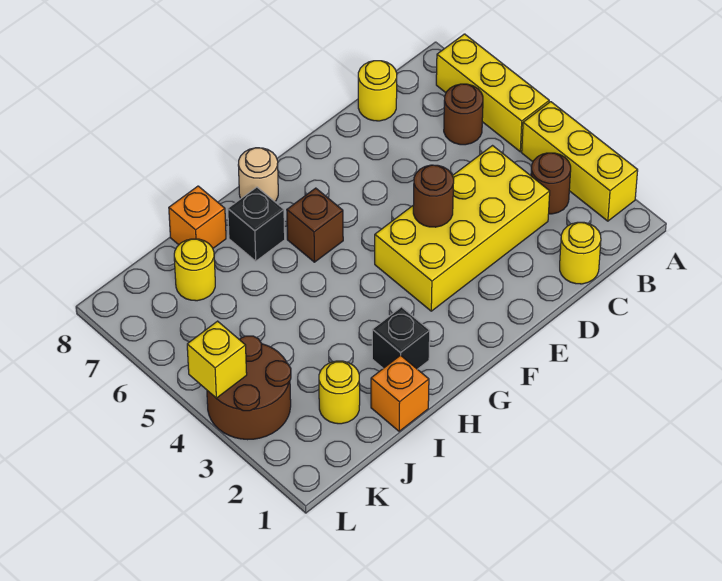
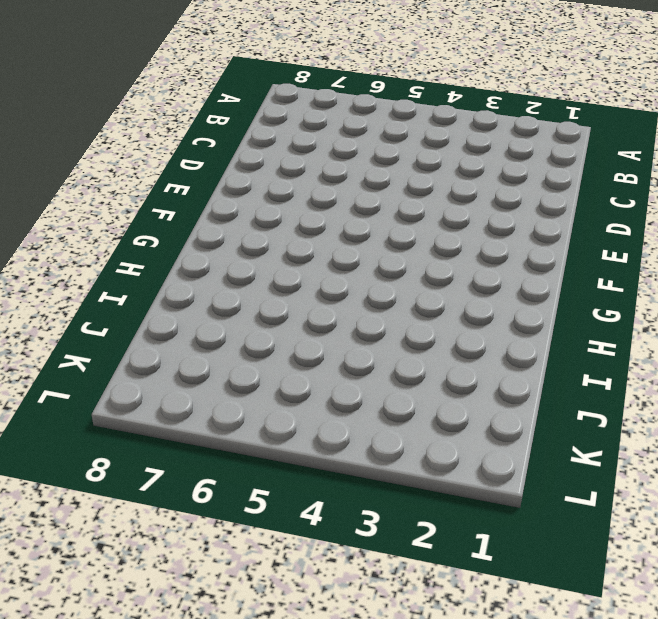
none -> yellow 1x3 brick [522,102,638,221]
none -> yellow 1x3 brick [436,34,549,152]
none -> brown 1x1 round brick [531,153,571,214]

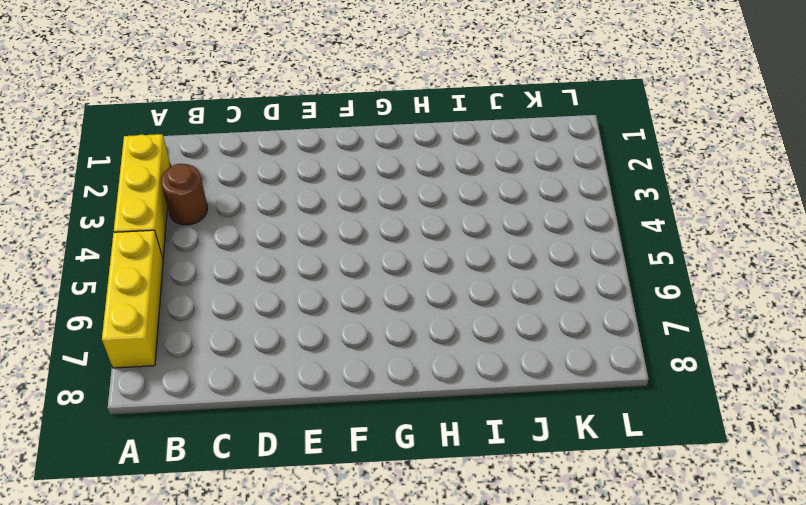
none -> brown 1x1 round brick [444,84,483,145]
none -> yellow 1x1 round brick [560,222,601,284]
none -> yellow 2x4 brick [375,146,550,311]

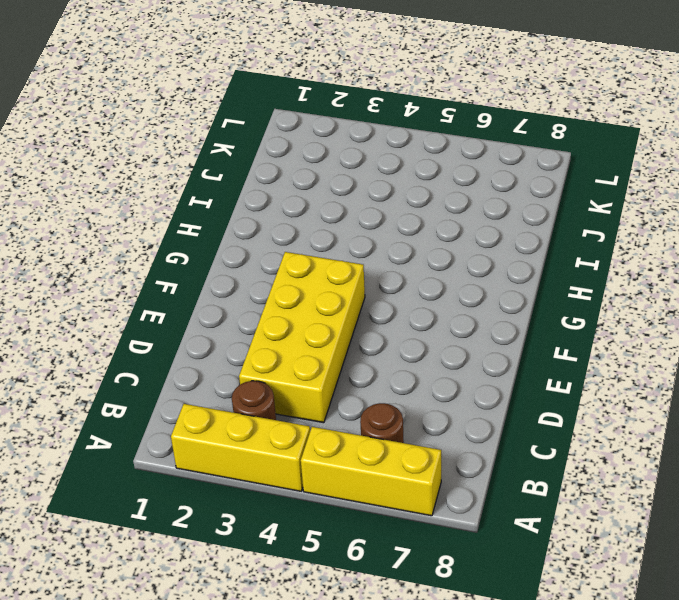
none -> yellow 1x1 round brick [560,222,601,284]
none -> yellow 1x1 round brick [358,61,397,121]
none -> brown 1x1 brick [287,188,343,262]

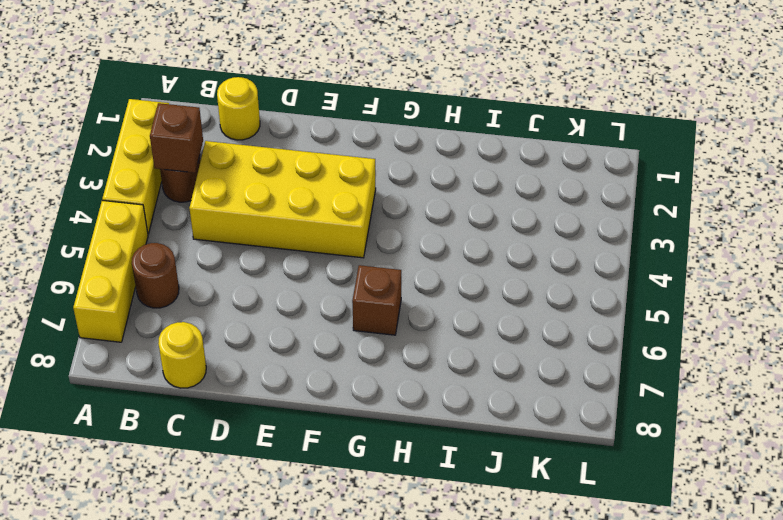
brown 1x1 brick [150,103,203,173] -> none
none -> tan 1x1 round brick [238,148,278,202]
none -> black 1x1 brick [372,307,430,369]
none -> black 1x1 brick [228,187,285,261]

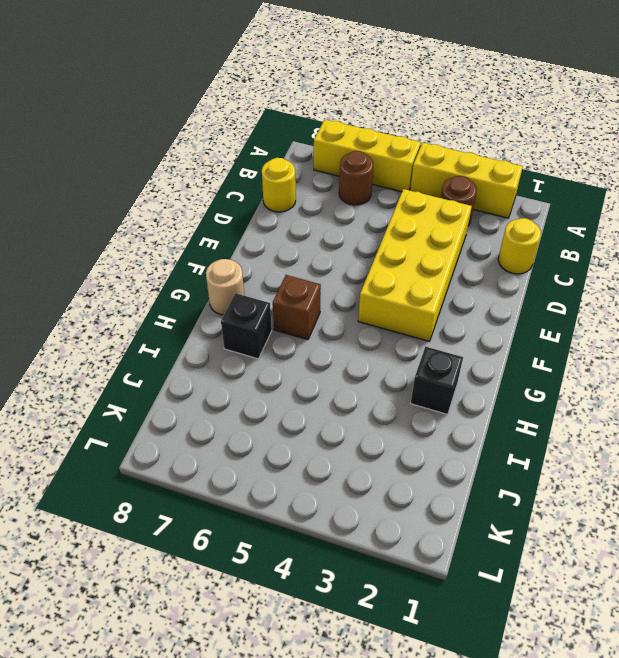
none -> orange 1x1 brick [371,355,429,431]
none -> orange 1x1 brick [169,186,226,248]
none -> yellow 1x1 round brick [319,361,360,424]

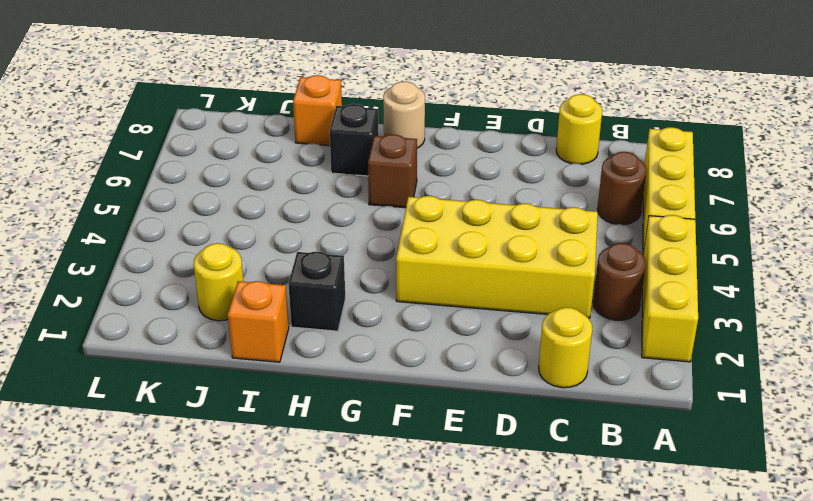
none -> yellow 1x1 round brick [174,239,215,301]
none -> brown 2x2 round brick [207,336,291,440]
none -> brown 1x1 round brick [413,165,454,227]

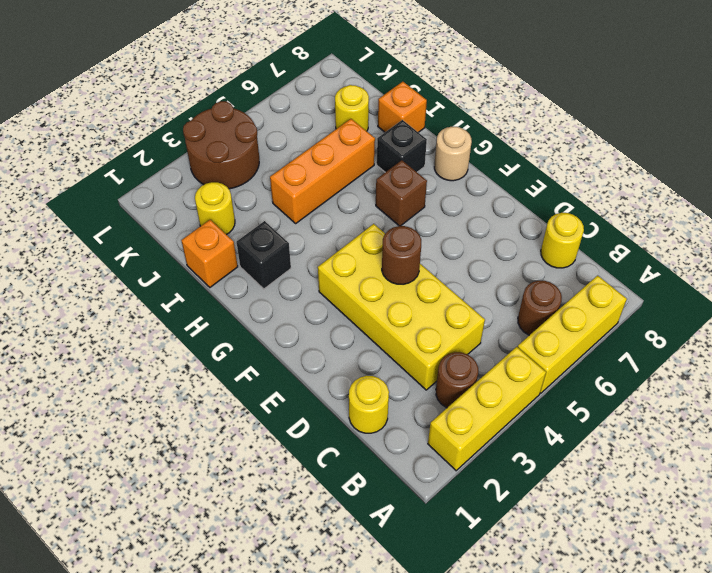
orange 1x3 brick [270,119,375,223] -> none
none -> yellow 1x1 brick [187,321,247,398]

